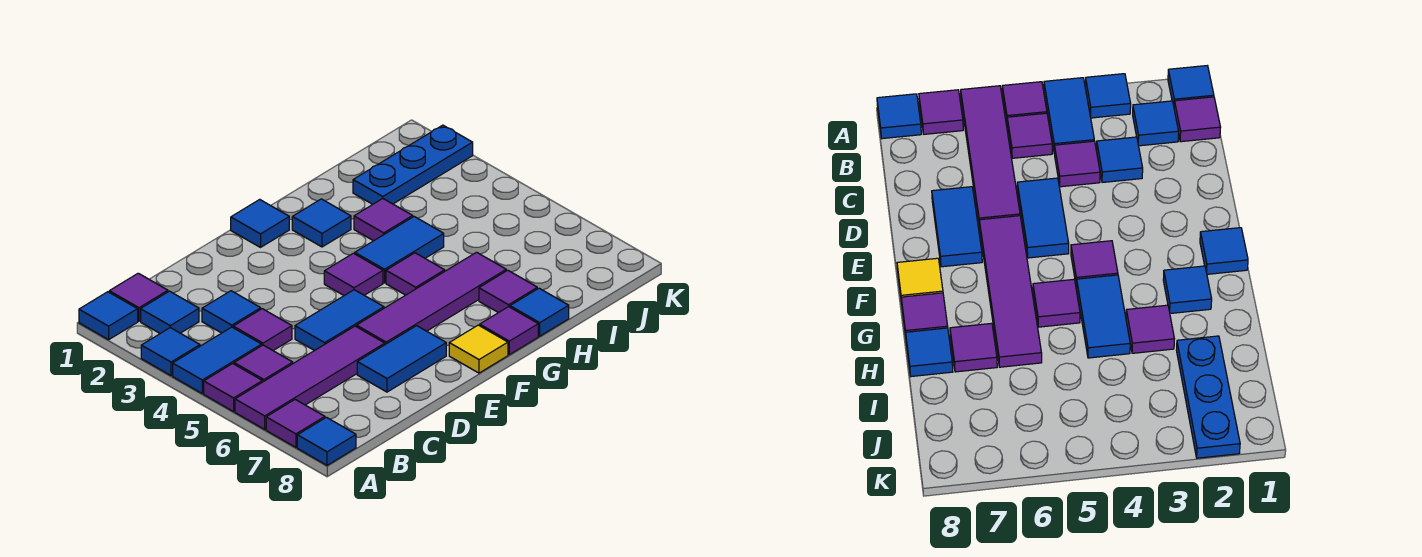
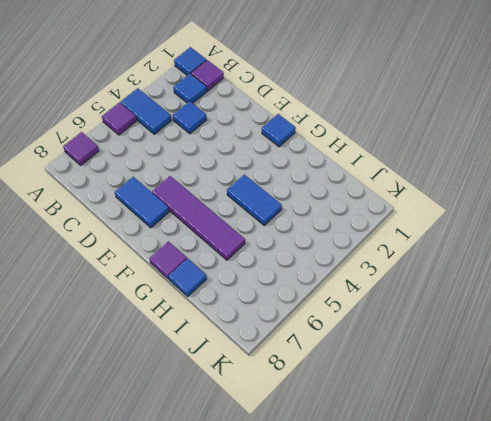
none -> blue 1x1 tile [141,328,200,376]
none -> purple 1x4 tile [235,326,385,429]
none -> blue 1x1 tile [297,417,356,465]

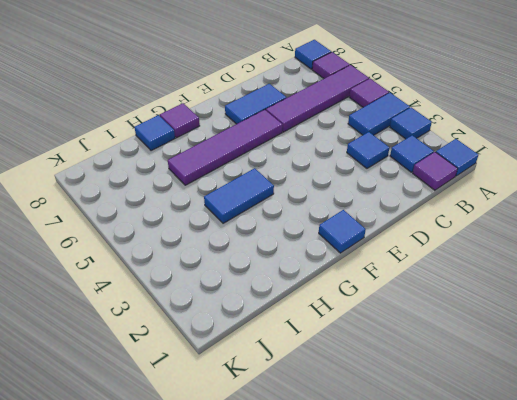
none -> purple 1x1 tile [234,345,293,382]
none -> purple 1x1 tile [233,309,292,351]
none -> blue 1x2 tile [295,290,384,351]

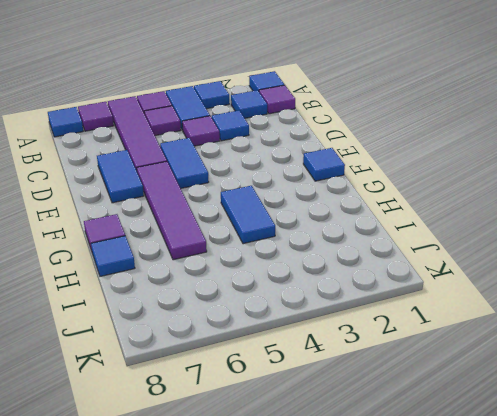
none -> purple 1x1 tile [324,253,383,296]
none -> yellow 1x1 tile [449,325,508,373]
none -> blue 1x1 tile [292,199,351,247]

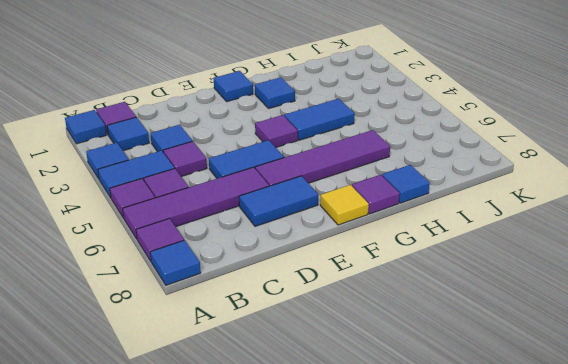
none -> purple 1x1 tile [386,253,445,295]
none -> purple 1x1 tile [354,199,413,241]
none -> purple 1x1 tile [479,270,537,313]

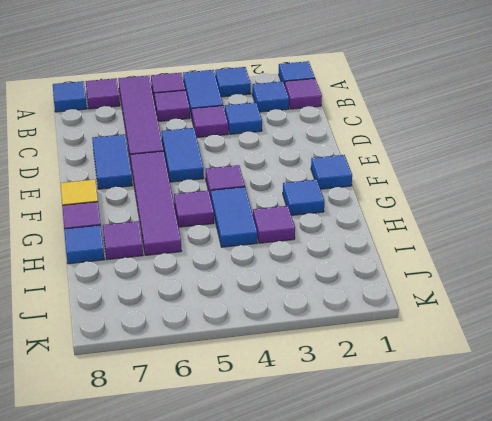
none -> blue 1x3 plate [353,125,473,204]

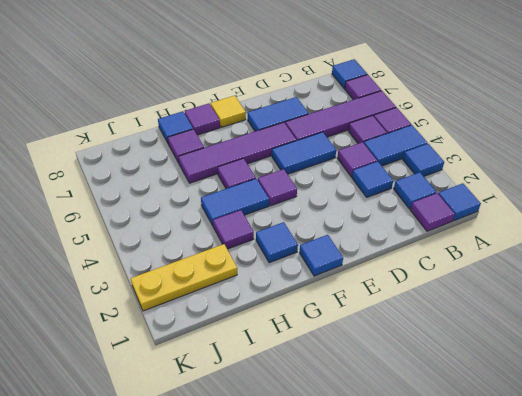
yellow 1x3 plate [131,244,237,311] -> blue 1x3 plate [353,125,473,204]

